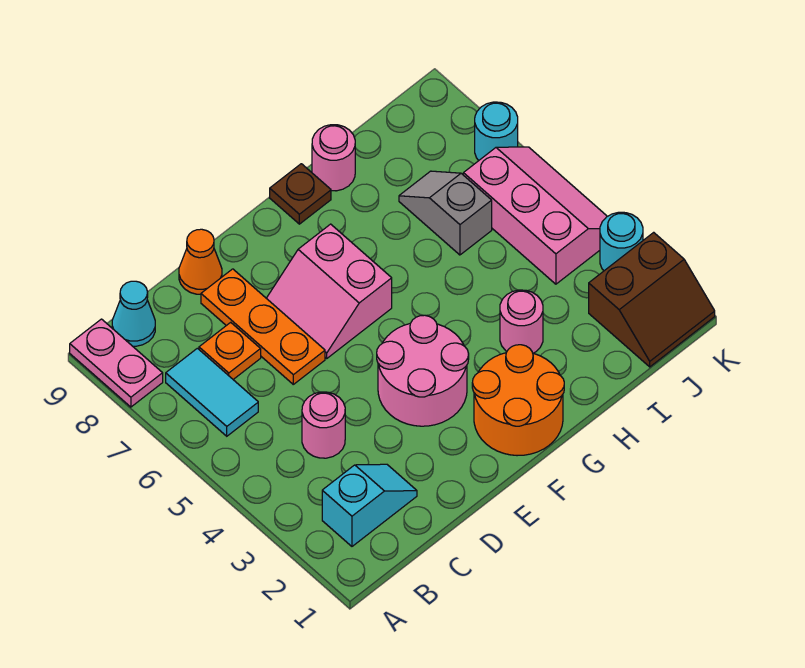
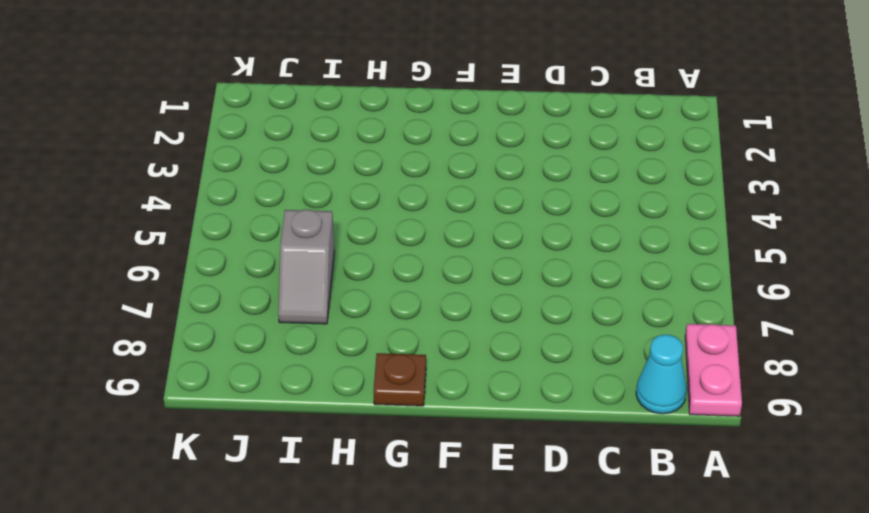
none -> cyan 1x2 slope [322,464,417,546]
none -> cyan 1x2 tile [166,348,258,436]
none -> pink 1x1 round brick [302,392,345,458]

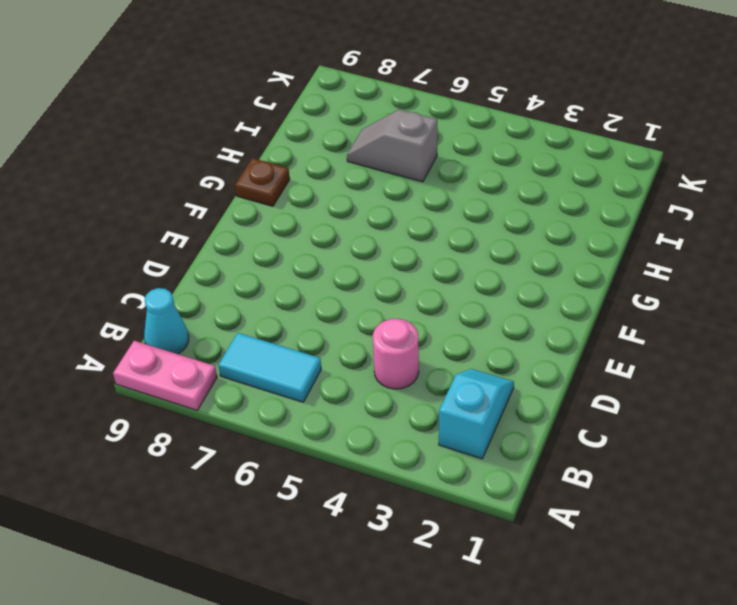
none -> orange 1x1 plate [199,322,261,379]
none -> orange 1x3 plate [201,269,325,384]
none -> orange 1x1 cone [179,229,222,294]

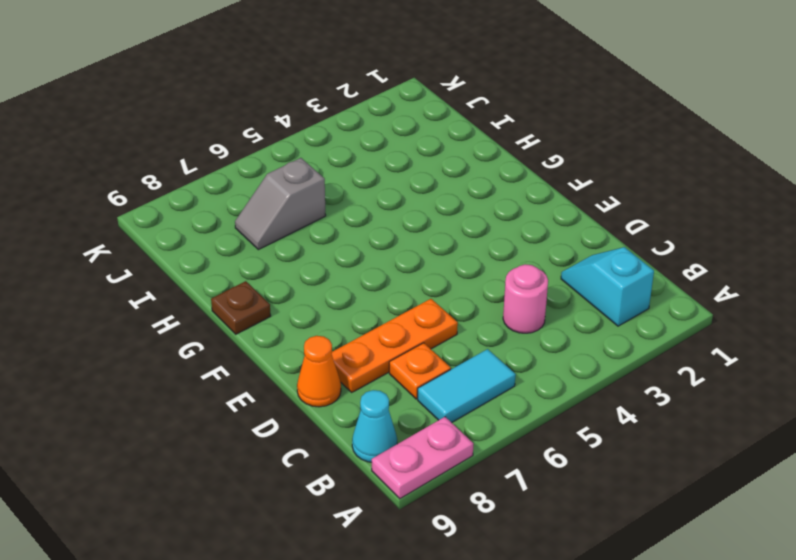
none -> pink 2x2 round brick [377,315,469,426]
none -> pink 2x2 slope [266,224,392,358]
none -> orange 2x2 round brick [472,345,564,456]

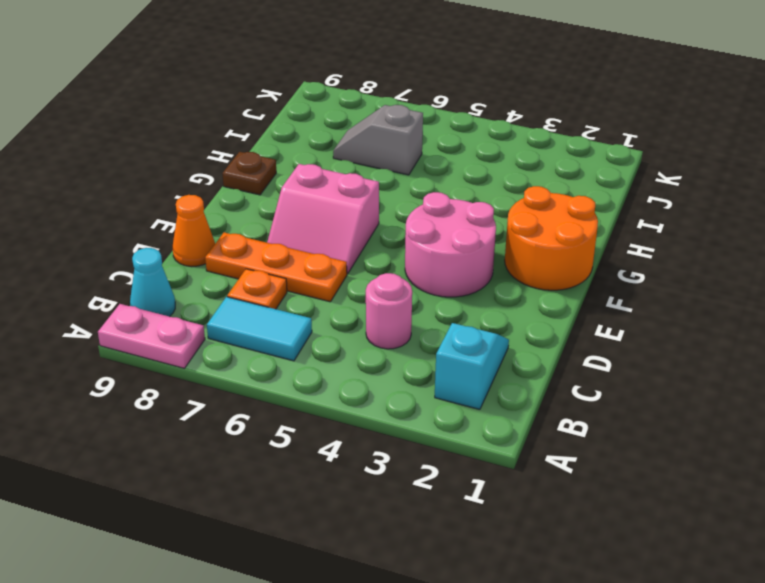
none -> pink 1x1 round brick [500,290,543,353]
none -> pink 1x1 round brick [312,125,355,191]
none -> brown 2x2 slope [589,232,715,367]

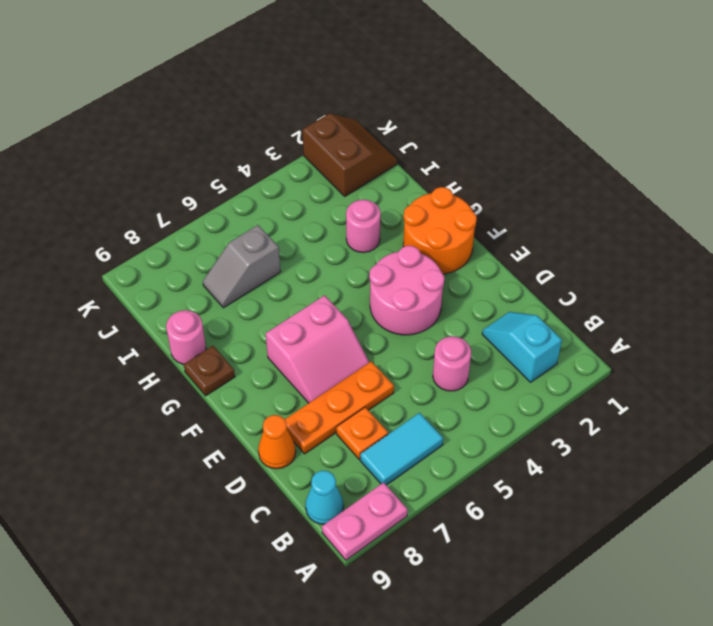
none -> pink 2x3 slope [463,147,607,284]
none -> cyan 1x1 round brick [600,212,643,271]
none -> cyan 1x1 round brick [475,102,518,160]

